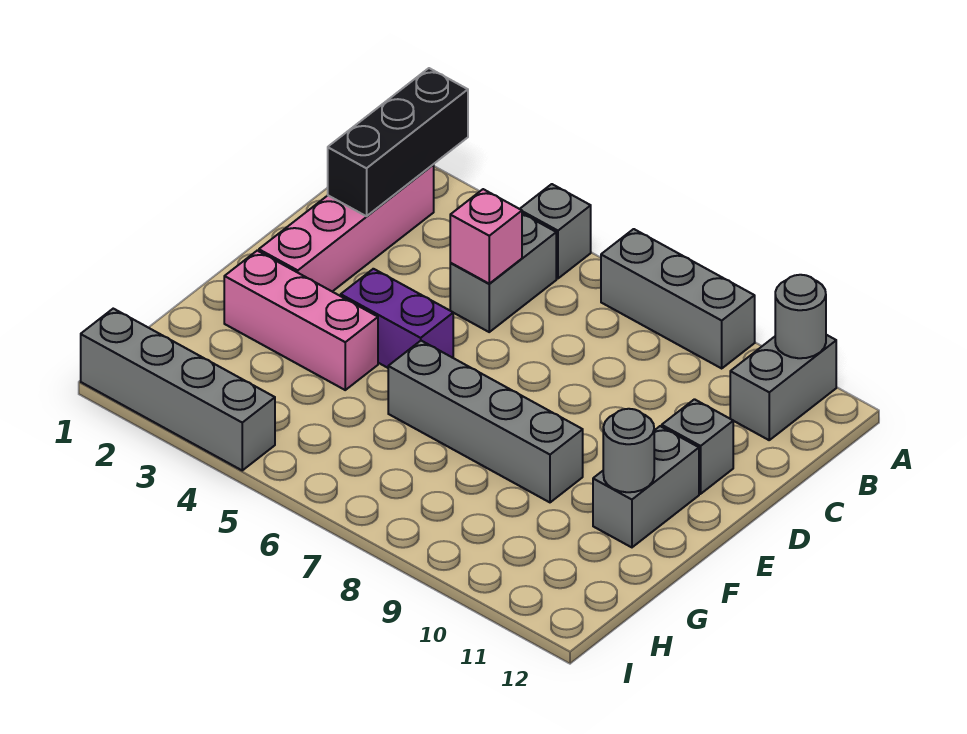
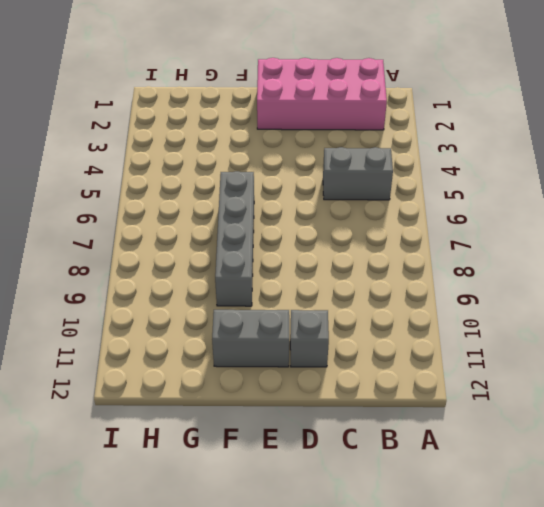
pink 2x4 brick [257,58,387,130] -> pink 1x4 brick [259,165,434,292]
none -> grey 1x1 brick [520,184,591,278]
none -> grey 1x3 brick [601,229,755,368]
none -> grey 1x2 brick [730,335,836,440]

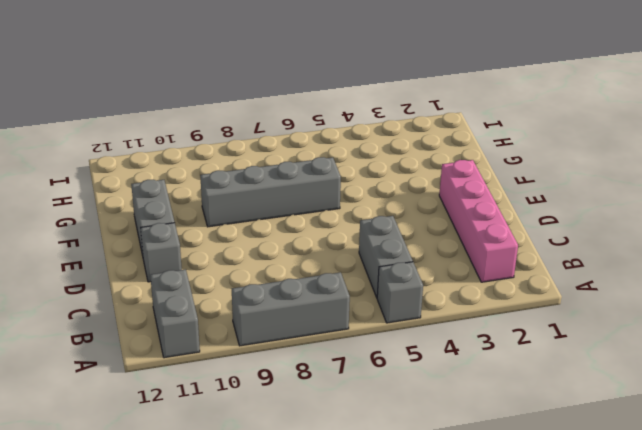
none -> purple 1x2 brick [341,269,453,368]
none -> pink 1x3 brick [224,251,378,390]
none -> grey 1x4 brick [81,309,275,470]

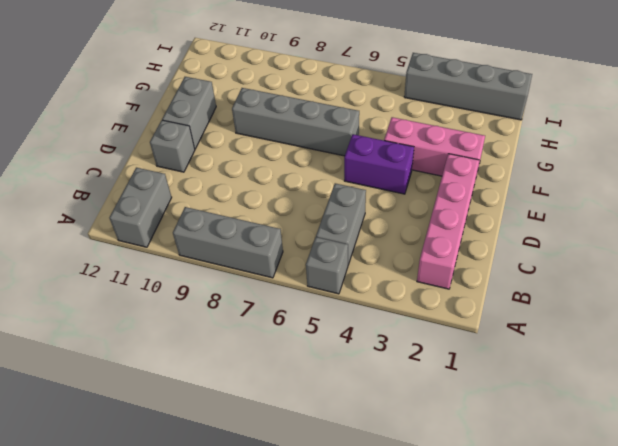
none -> black 1x3 brick [328,68,468,216]
none -> grey 1x1 round brick [775,275,826,358]
none -> pink 1x1 brick [450,189,522,284]

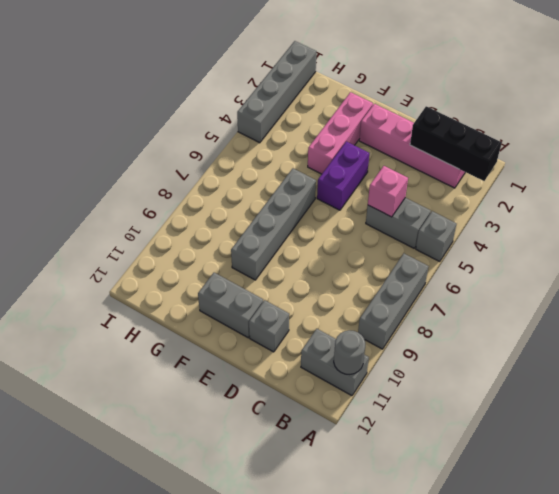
none -> grey 1x1 round brick [603,409,654,492]

